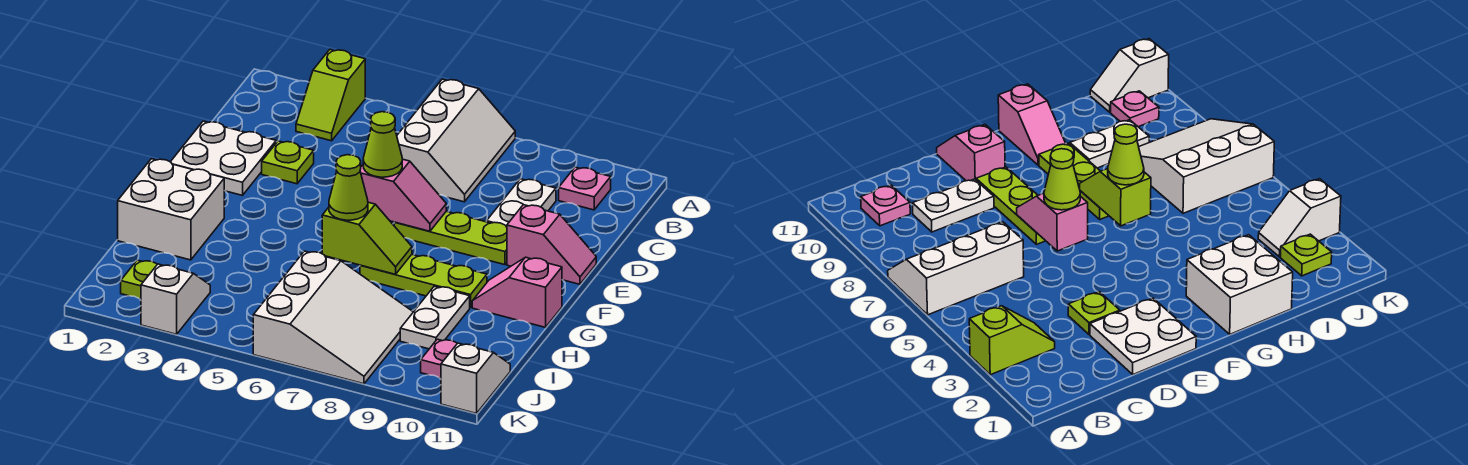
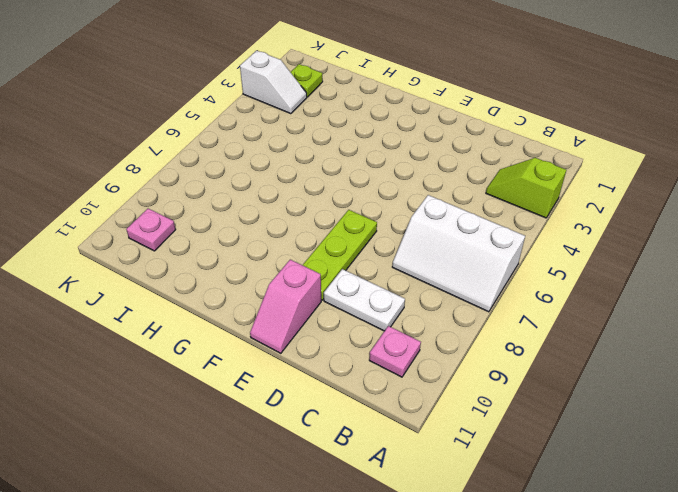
none -> white 2x2 plate [171,121,276,195]
none -> lime 1x1 plate [262,141,314,184]
none -> white 2x2 brick [118,159,224,260]

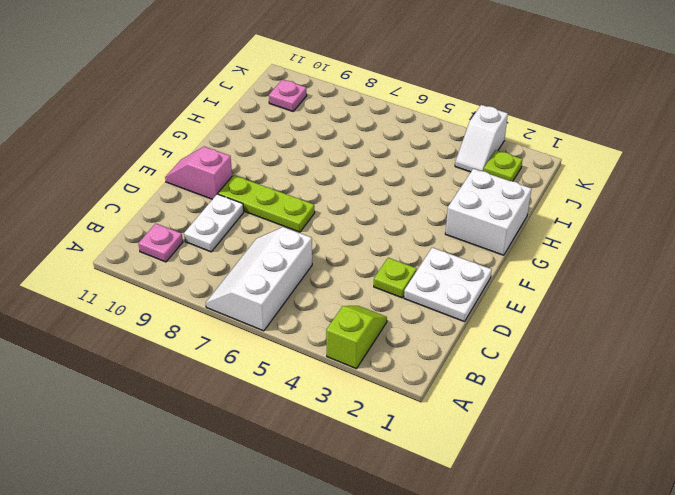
none -> lime 1x3 plate [360,255,487,308]
none -> pink 1x2 slope [472,257,562,327]
none -> white 1x2 plate [400,286,470,349]

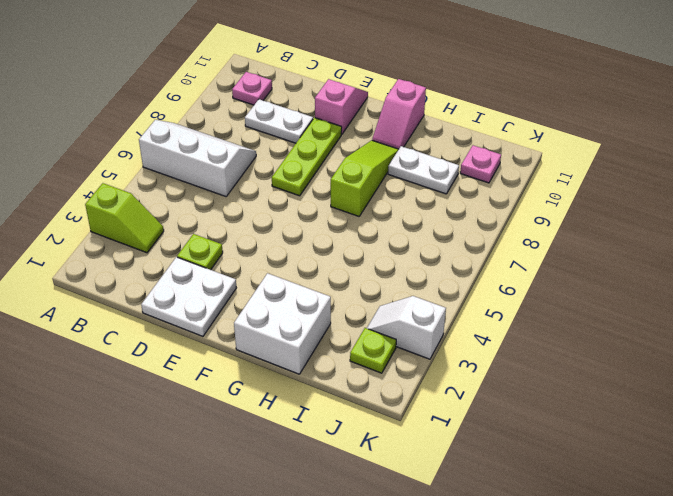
lime 1x3 slope [331,140,399,216] -> lime 1x3 plate [360,255,487,308]
none -> white 3x3 slope [253,251,413,384]
none -> white 1x2 slope [441,343,510,413]
none -> pink 1x2 slope [360,159,446,231]

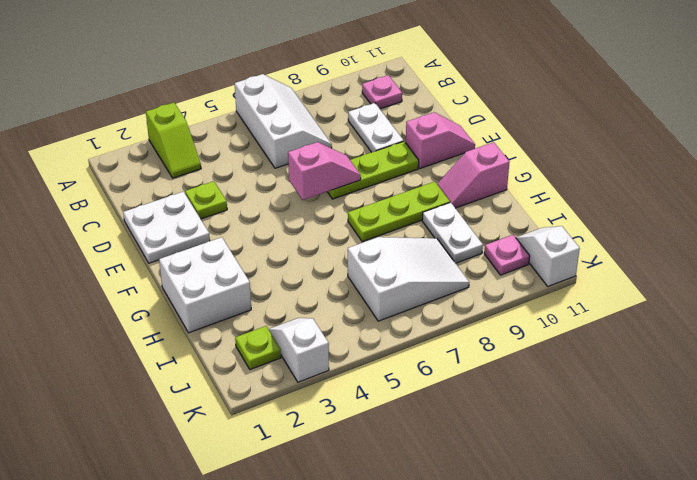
white 2x3 slope [348,237,469,321] -> white 3x3 slope [253,251,413,384]
none -> lime 1x2 slope [322,202,412,274]
none -> lime 1x1 cone [363,112,402,177]
none -> lime 1x1 cone [329,155,368,220]

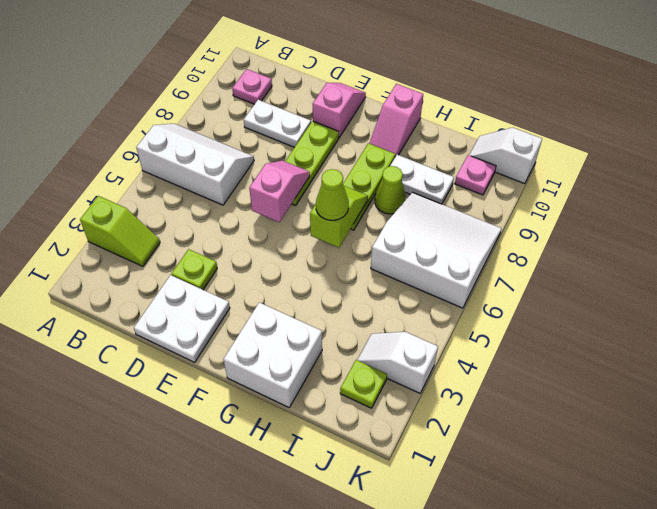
lime 1x1 cone [375,166,406,214] -> lime 1x1 cone moved to [363,112,402,177]

